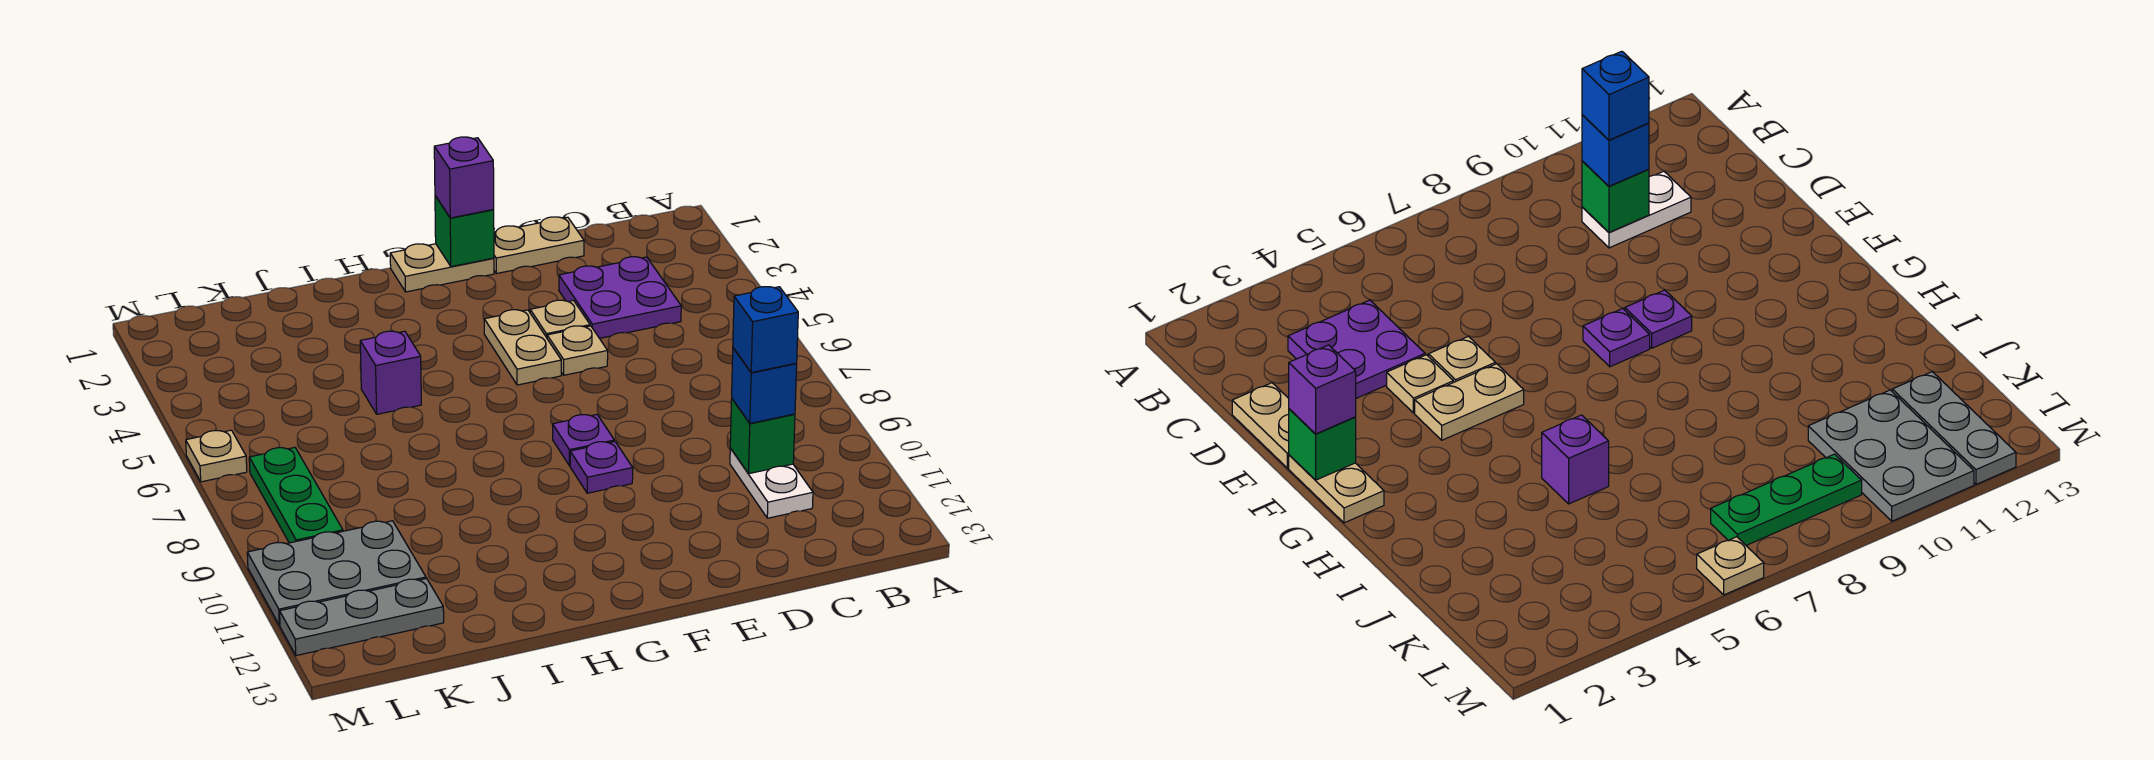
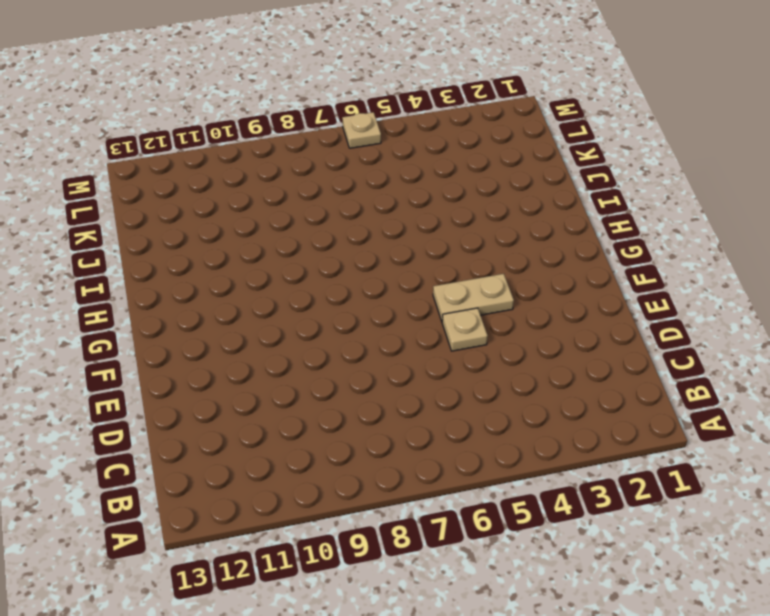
none -> purple 2x2 plate [559,257,681,338]
none -> white 1x2 plate [730,448,813,518]
none -> tan 1x2 plate [494,217,584,274]

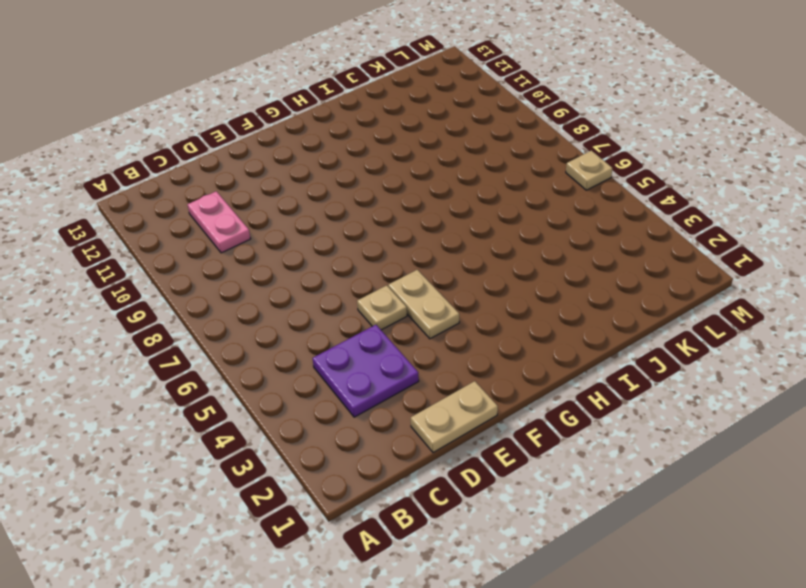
pink 1x2 plate [188,191,251,253] -> white 1x2 plate [730,448,813,518]
none -> tan 1x1 plate [530,300,590,338]
none -> tan 1x2 plate [390,244,494,292]
none -> purple 1x1 plate [553,414,614,466]

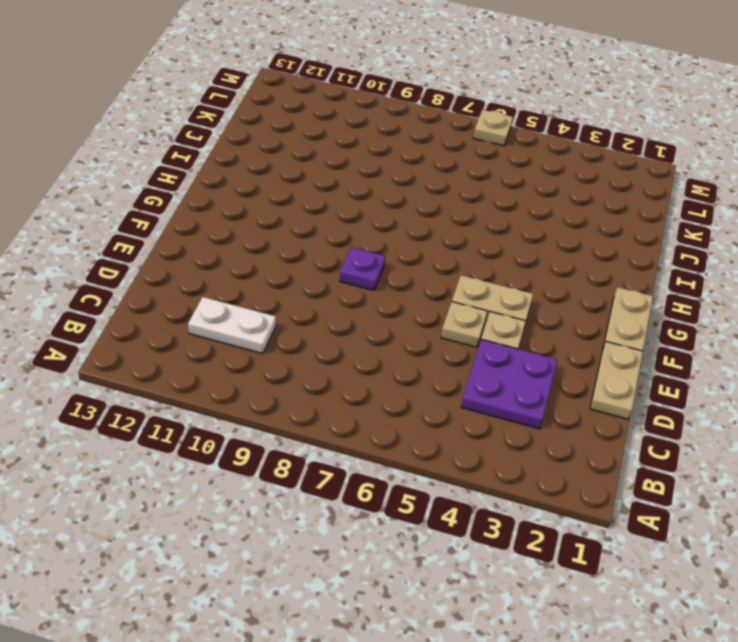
none -> purple 1x1 plate [570,441,633,493]
none -> purple 1x1 brick [360,331,421,414]
none -> grey 2x3 plate [247,521,426,626]

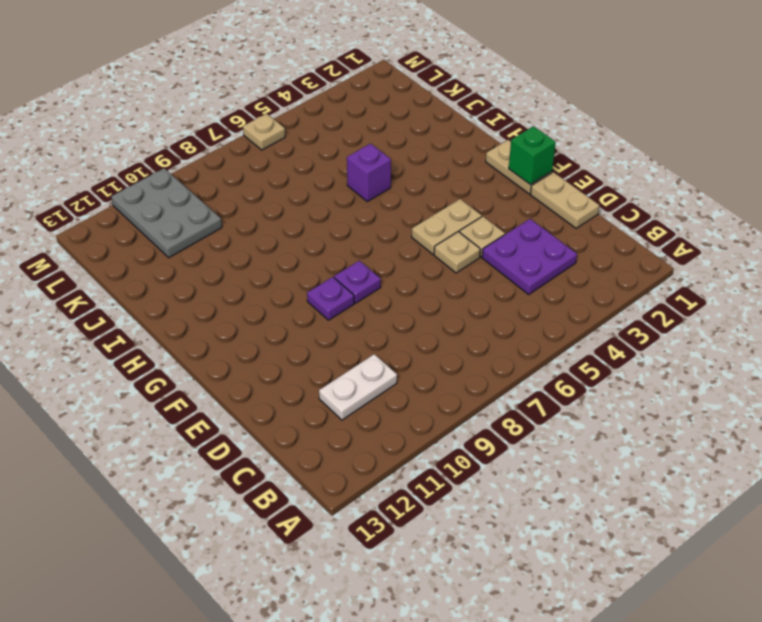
none -> grey 1x3 plate [280,579,444,656]
none -> green 1x3 plate [249,448,343,543]
none -> green 1x1 brick [730,399,795,474]

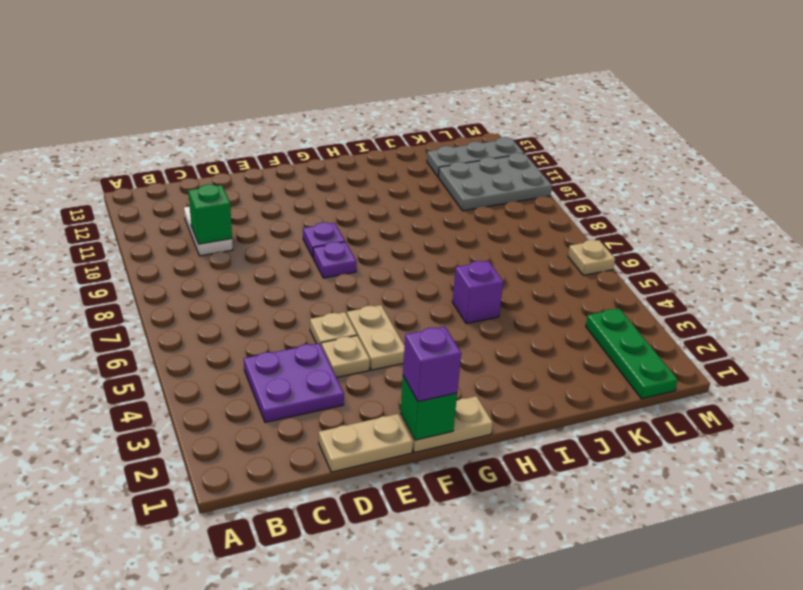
green 1x3 plate [586,308,678,399] -> green 1x3 plate moved to [249,448,343,543]
none -> blue 1x1 brick [732,348,797,423]
none -> blue 1x1 brick [733,287,798,373]

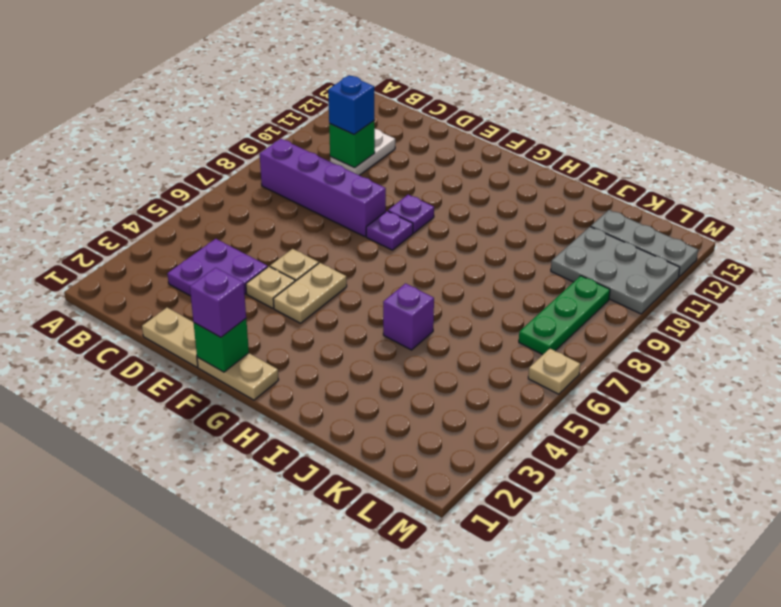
purple 1x4 brick [260,139,386,237] -> none
none -> blue 1x1 brick [733,287,798,373]

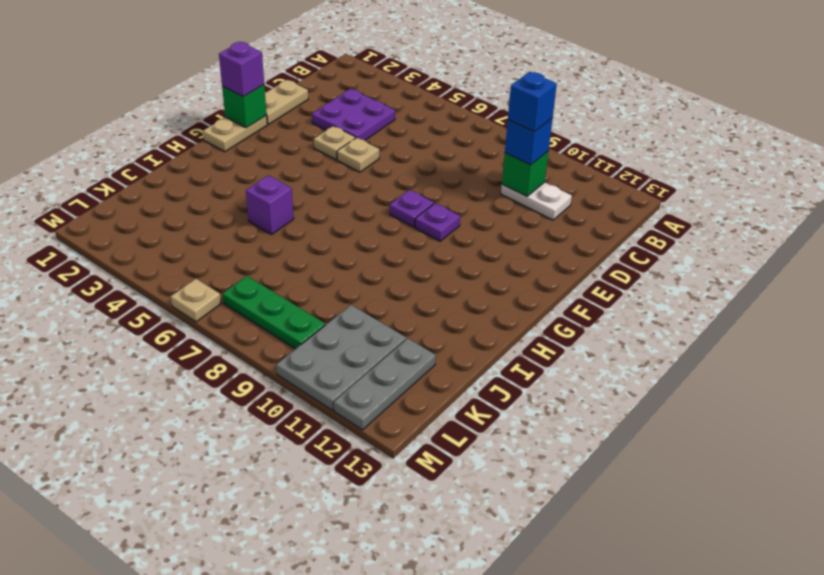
none -> tan 1x2 plate [484,310,561,385]

